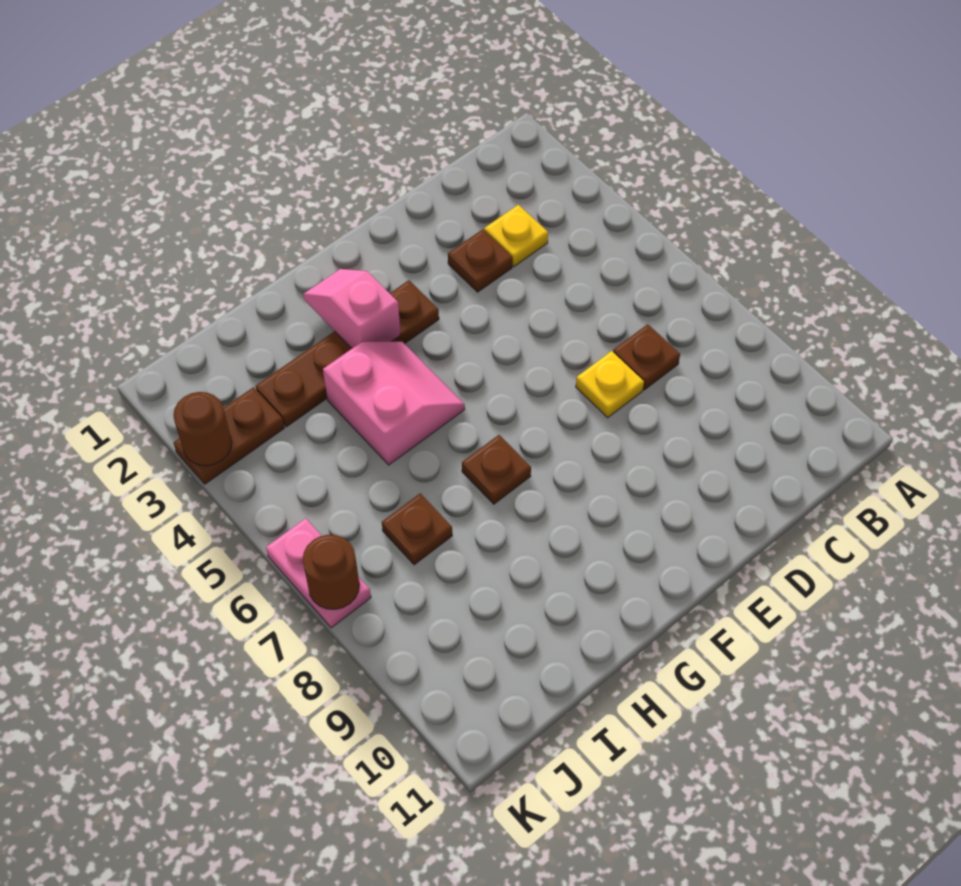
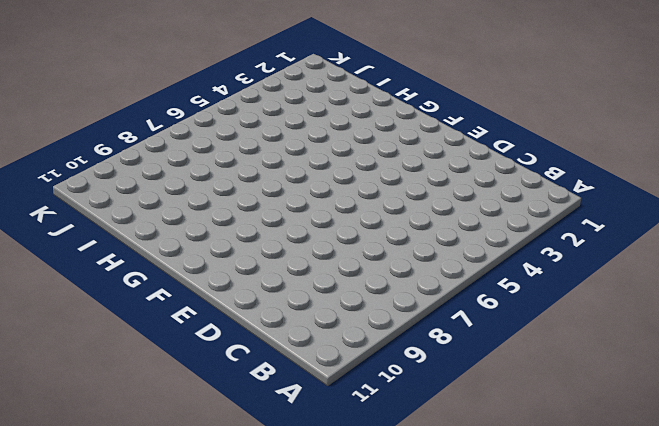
none -> yellow 1x1 plate [484,205,548,267]
none -> brown 1x1 plate [613,324,680,390]
none -> brown 1x1 plate [448,229,512,292]

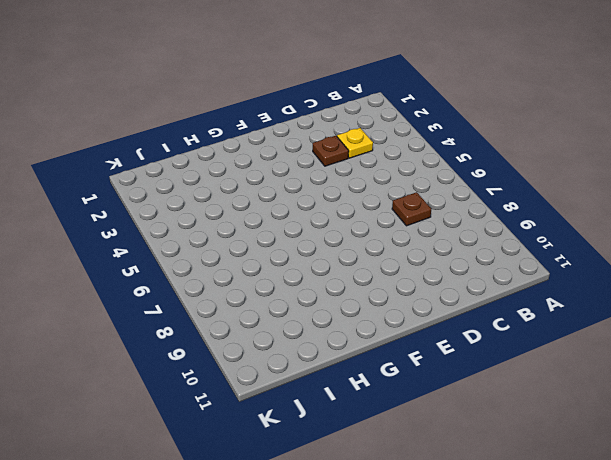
none -> yellow 1x1 plate [576,351,644,418]
none -> brown 1x4 plate [256,280,439,427]
none -> pink 2x2 slope [323,342,465,465]

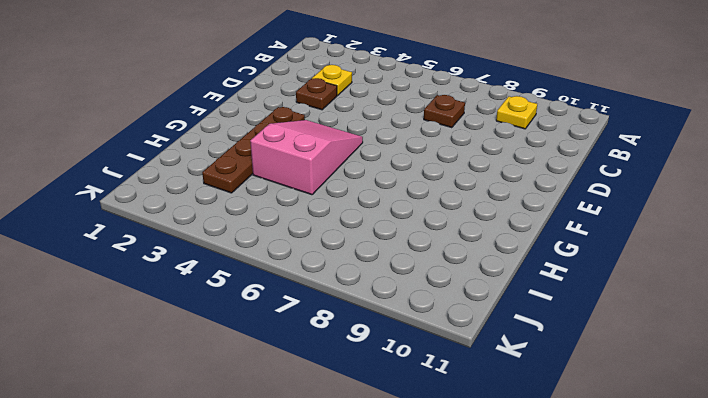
yellow 1x1 plate [496,96,537,129] -> yellow 1x1 plate moved to [576,351,644,418]
pink 2x3 slope [250,120,363,195] -> pink 2x2 slope [323,342,465,465]
none -> brown 1x1 plate [462,435,531,504]
none -> brown 1x1 plate [382,493,452,565]
none -> brown 1x2 plate [173,387,284,484]

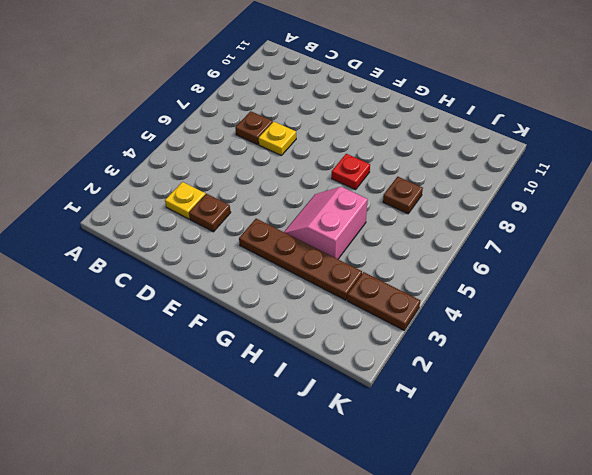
red 1x1 plate [332,154,370,190] -> brown 1x1 plate [462,435,531,504]
none -> pink 1x2 plate [266,518,371,628]
none -> pink 1x2 slope [304,269,401,348]
none -> brown 1x1 round brick [173,392,232,466]

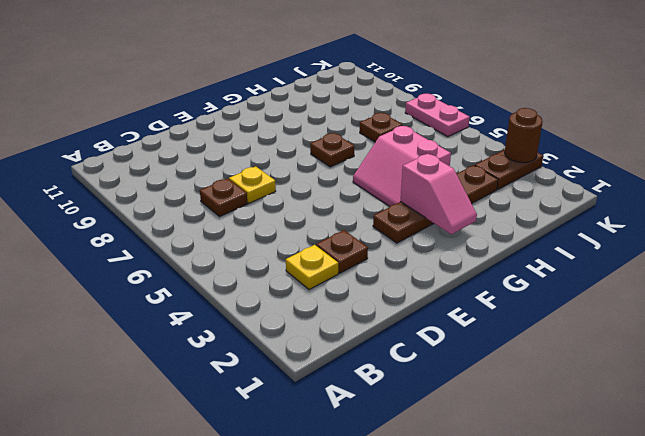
none -> brown 1x1 round brick [303,535,359,609]

